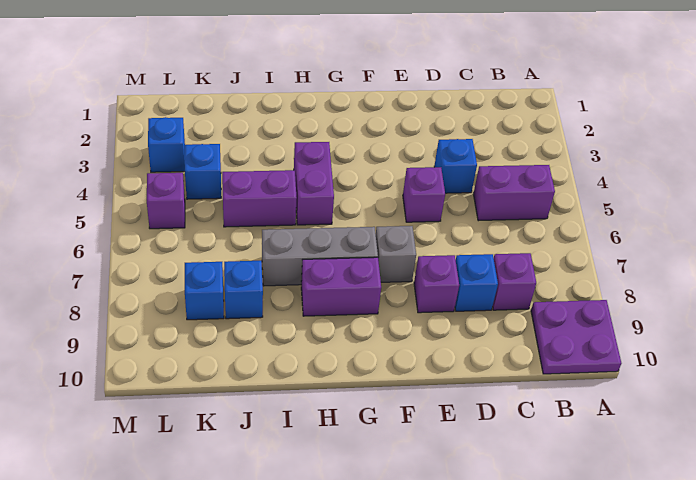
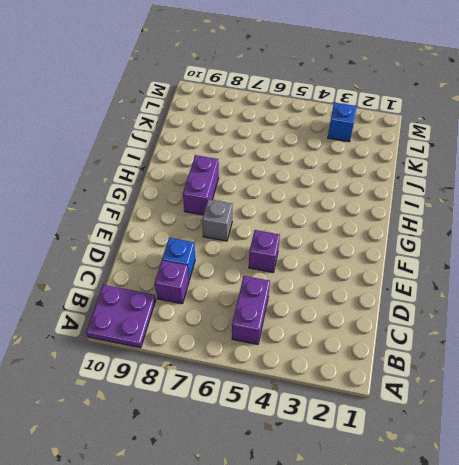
none -> blue 1x1 brick [434,139,477,193]
none -> purple 1x1 brick [414,255,459,313]
none -> grey 1x3 brick [262,227,378,286]

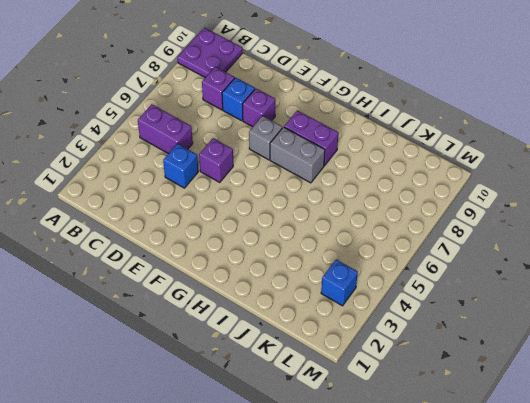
grey 1x2 brick [270,127,325,183] -> grey 1x3 brick [262,227,378,286]
none -> purple 1x2 brick [294,142,334,225]
none -> purple 1x2 brick [222,170,297,227]
none -> blue 1x1 brick [224,261,263,319]

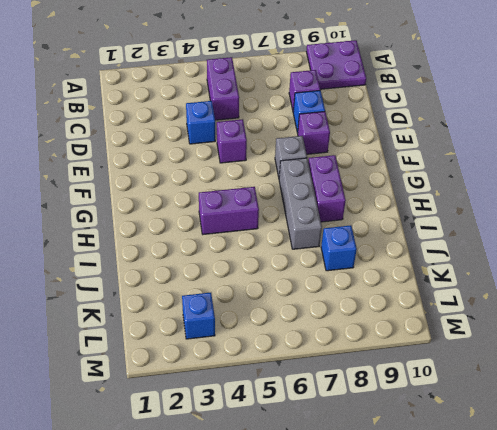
none -> purple 1x2 brick [222,170,297,227]
none -> blue 1x1 brick [185,144,221,199]
none -> blue 1x1 brick [185,262,224,320]

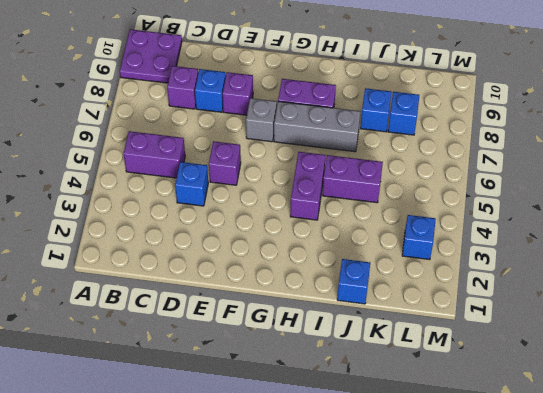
blue 1x1 brick [337,259,370,304] -> blue 1x1 brick moved to [185,144,221,199]
none -> purple 1x1 brick [147,173,185,229]

